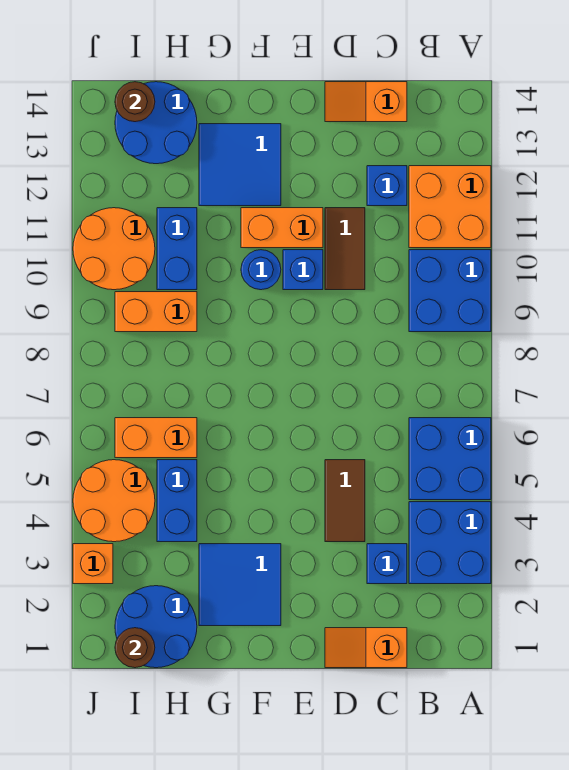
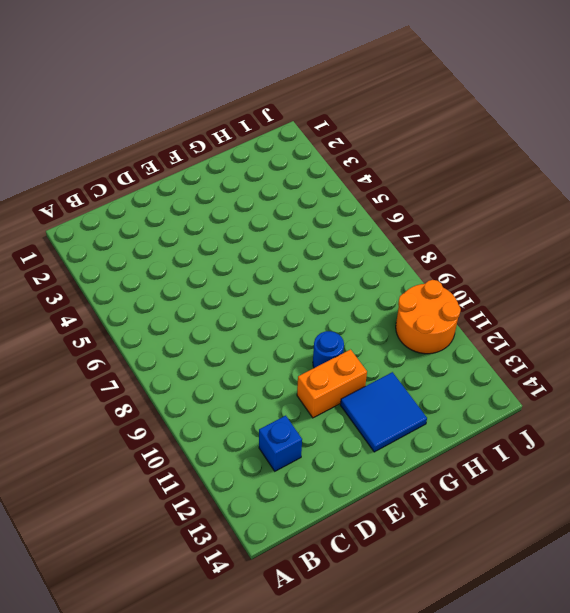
none -> blue 2x2 brick [409,502,491,584]
none -> blue 2x2 brick [409,418,491,500]
none -> blue 2x2 brick [409,250,491,332]

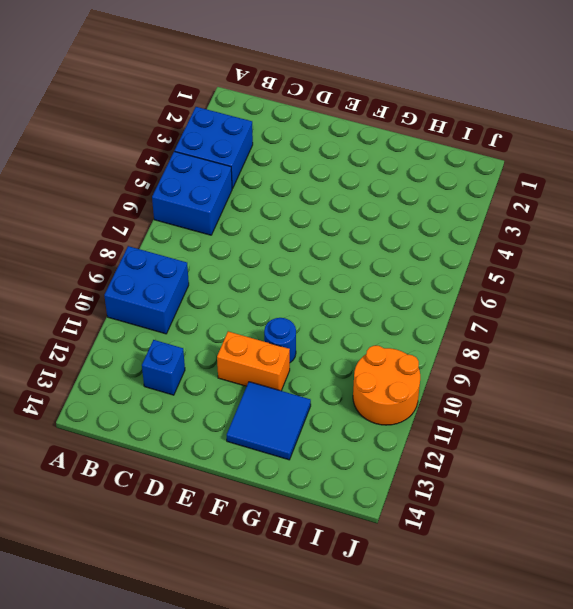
none -> orange 2x2 brick [409,166,491,248]
none -> orange 1x2 slope [325,628,407,668]
none -> blue 1x1 brick [367,544,407,584]

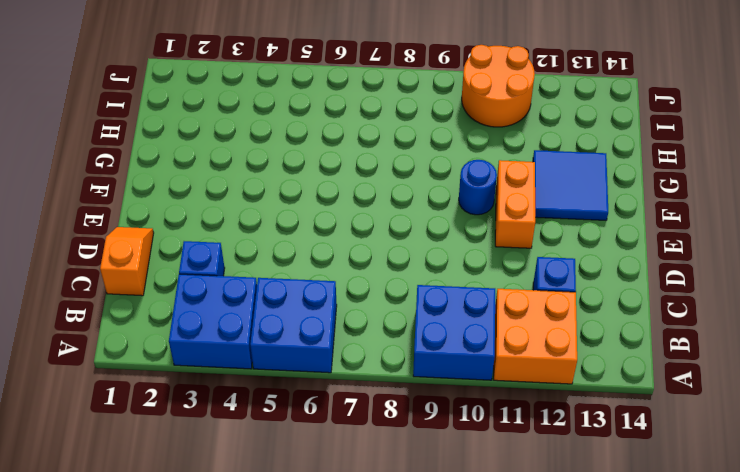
none -> orange 1x2 slope [325,82,407,122]
none -> brown 1x2 tile [325,460,365,542]
none -> brown 1x2 tile [325,208,365,290]

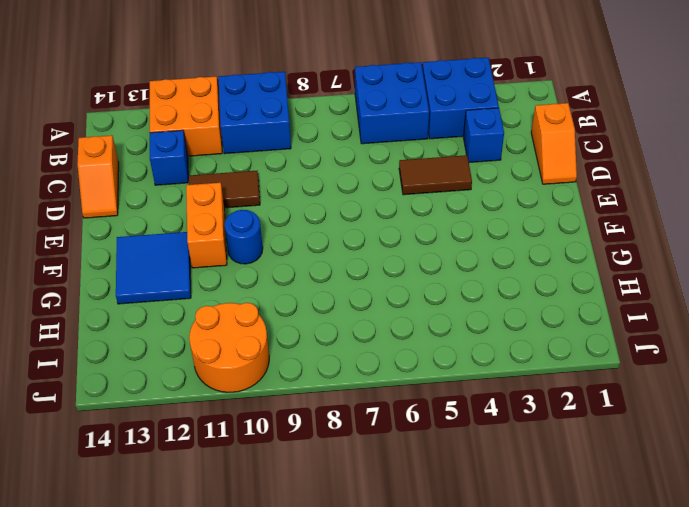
none -> blue 1x1 brick [283,250,323,290]
none -> blue 2x2 tile [199,544,281,626]
none -> blue 2x2 round brick [115,586,197,668]

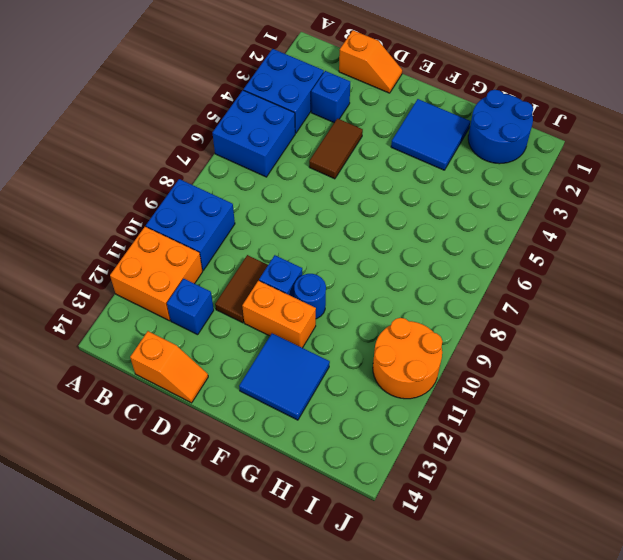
none -> blue 1x2 brick [157,460,197,542]
none -> orange 1x2 brick [115,418,197,458]
none -> orange 1x2 brick [115,292,197,332]

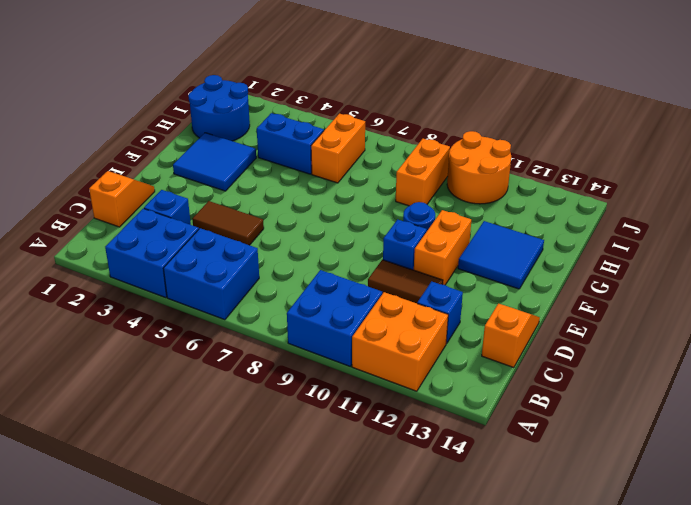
none -> blue 1x2 brick [157,208,197,290]
none -> blue 2x2 round brick [115,82,197,164]
none -> orange 2x2 round brick [73,460,155,542]

